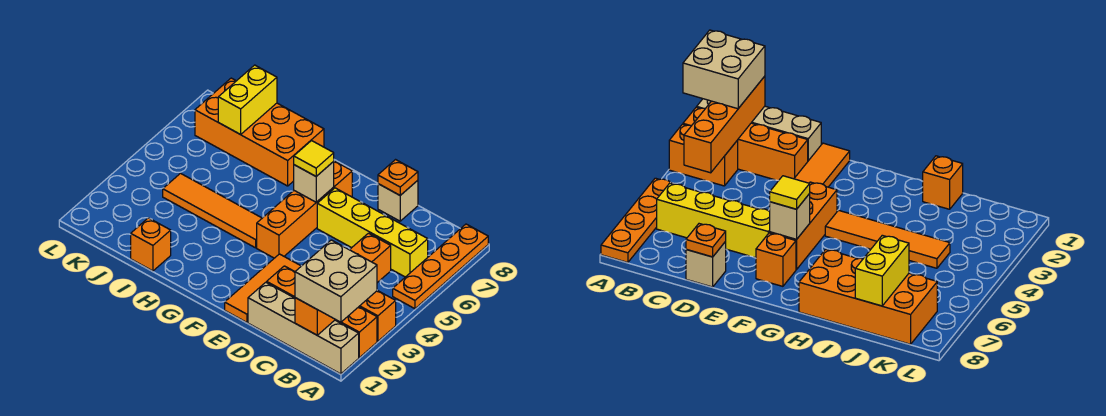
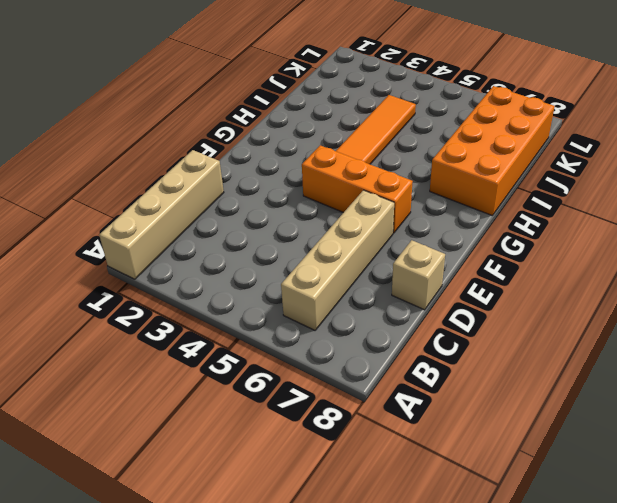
tan 1x4 brick [281,190,394,330] -> yellow 1x4 brick [317,188,428,277]
none -> orange 1x4 brick [267,266,377,357]
none -> orange 1x2 brick [359,290,396,341]
none -> orange 1x4 plate [393,224,488,309]

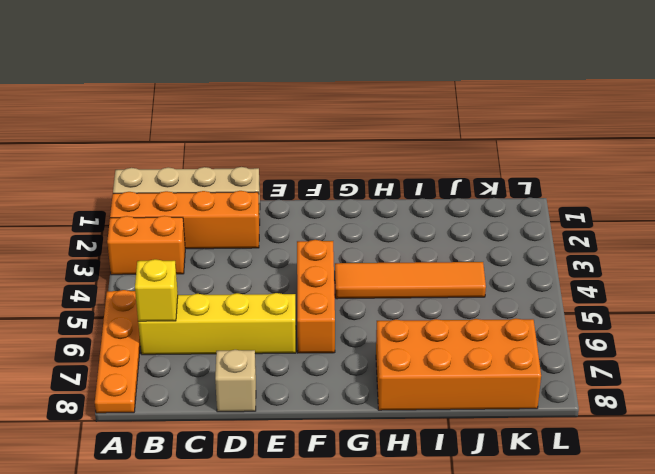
yellow 1x1 brick [135,259,178,321] -> none
none -> orange 1x3 tile [225,254,301,322]
none -> orange 1x1 brick [334,161,352,197]
none -> orange 1x1 brick [131,218,171,271]

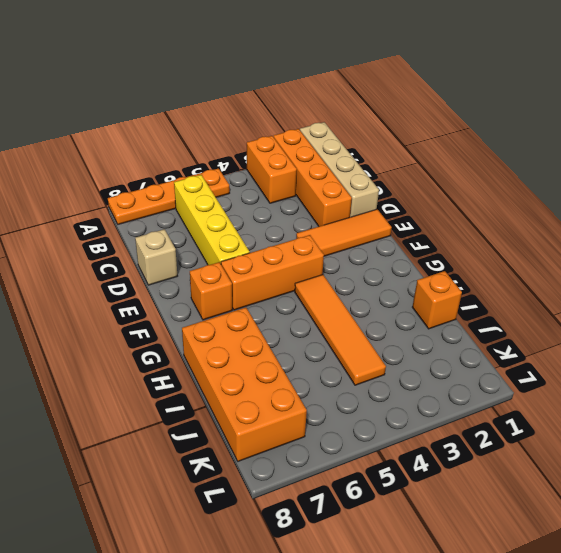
none -> orange 1x4 brick [295,233,391,335]
none -> orange 1x1 plate [378,160,418,195]
none -> tan 1x1 brick [294,162,334,202]

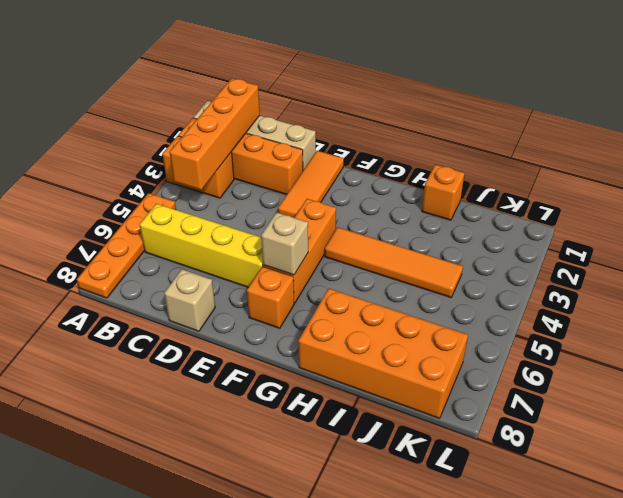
none -> orange 1x1 plate [378,160,418,195]
none -> yellow 1x2 brick [218,65,277,135]
none -> tan 2x2 brick [295,240,377,322]

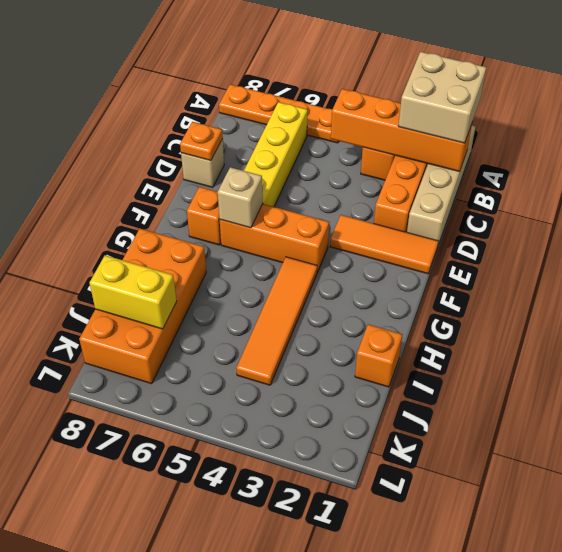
none -> yellow 1x1 tile [294,141,334,176]

